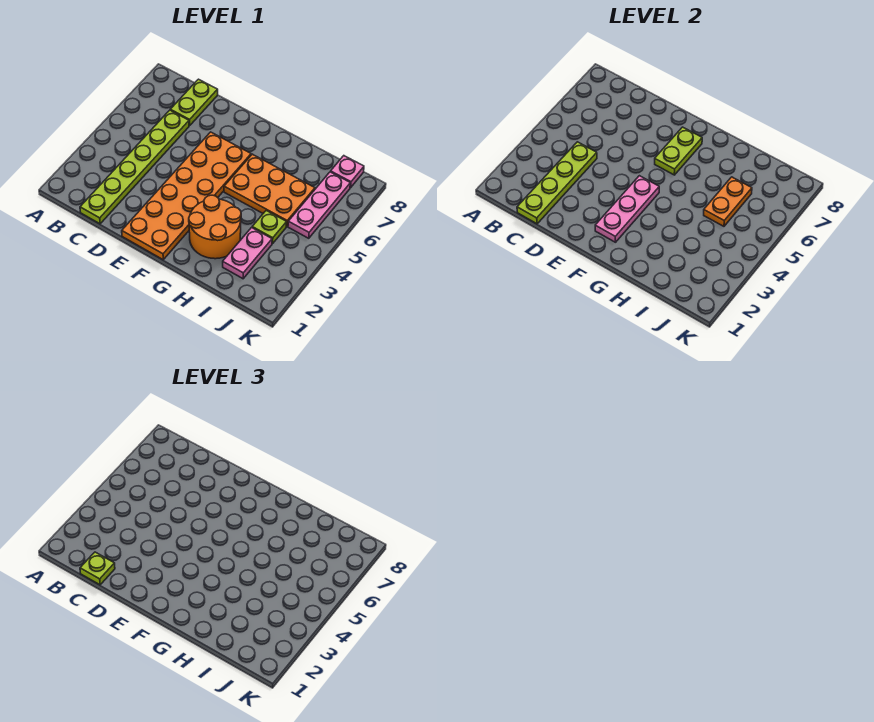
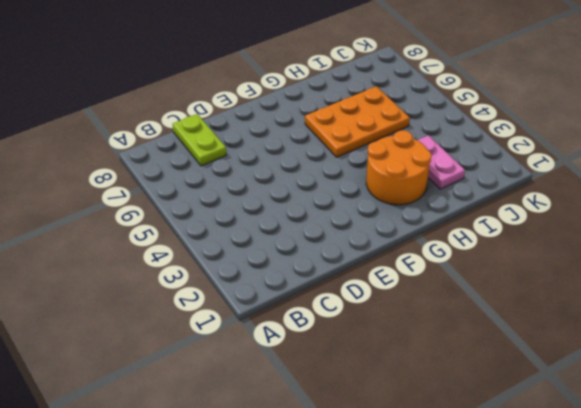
none -> lime 1x6 plate [80,110,189,224]
none -> orange 2x6 plate [122,132,251,260]
none -> lime 1x1 plate [252,211,287,244]

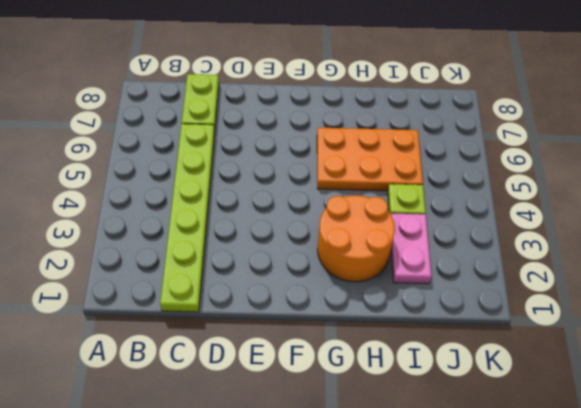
none -> orange 2x6 plate [122,132,251,260]
none -> pink 1x3 plate [288,172,350,238]
none -> pink 1x1 plate [331,156,364,188]

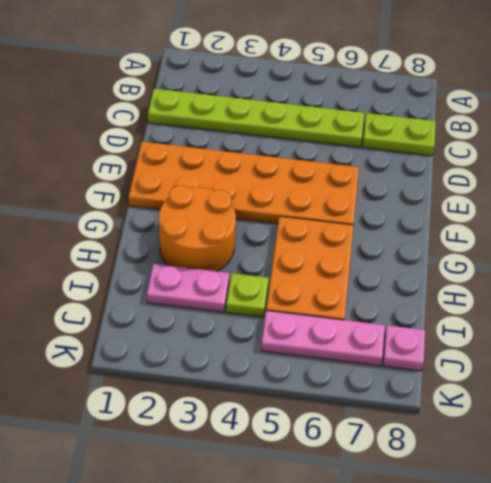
none -> lime 1x4 plate [517,142,597,224]
none -> pink 1x3 plate [595,176,659,242]
none -> lime 1x2 plate [655,127,702,175]

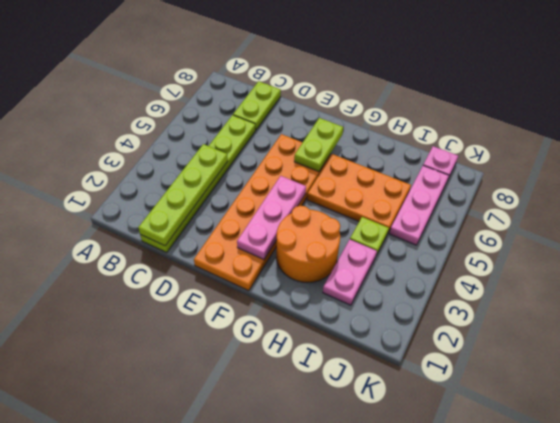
none -> orange 1x2 plate [704,177,752,226]
none -> lime 1x1 plate [80,552,115,585]

